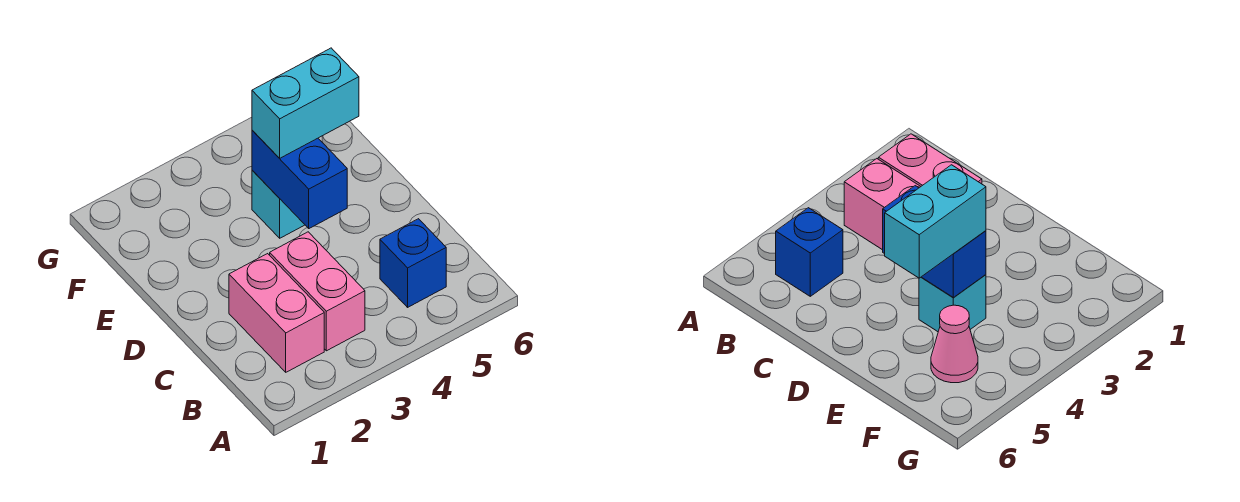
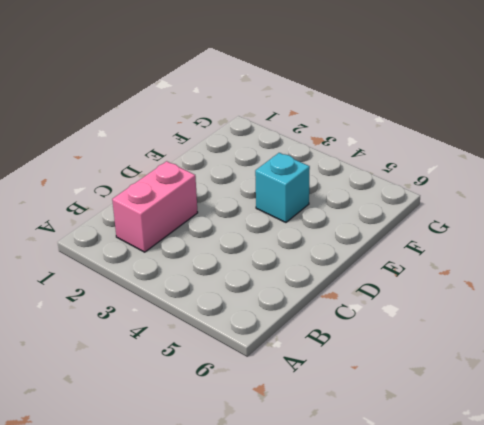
none -> pink 1x2 brick [270,232,365,351]
none -> blue 1x1 brick [380,219,446,307]

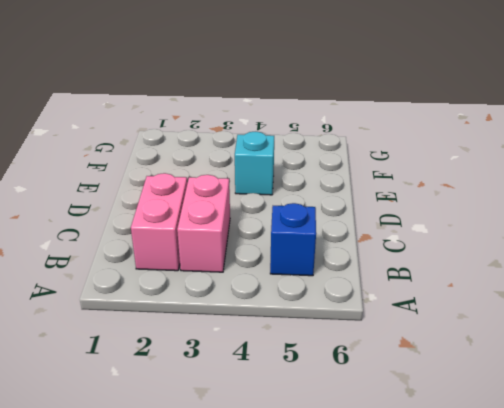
none -> pink 1x1 cone [931,305,978,383]
none -> blue 1x2 brick [252,130,347,228]

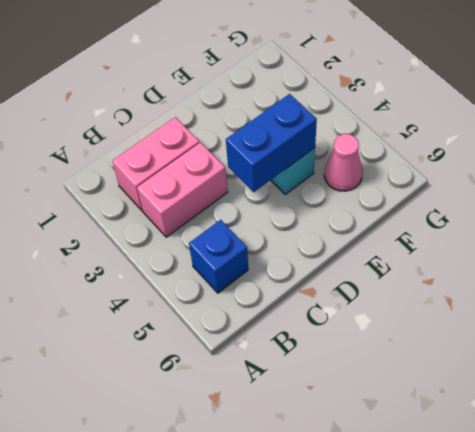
none -> cyan 1x2 brick [252,48,359,158]

